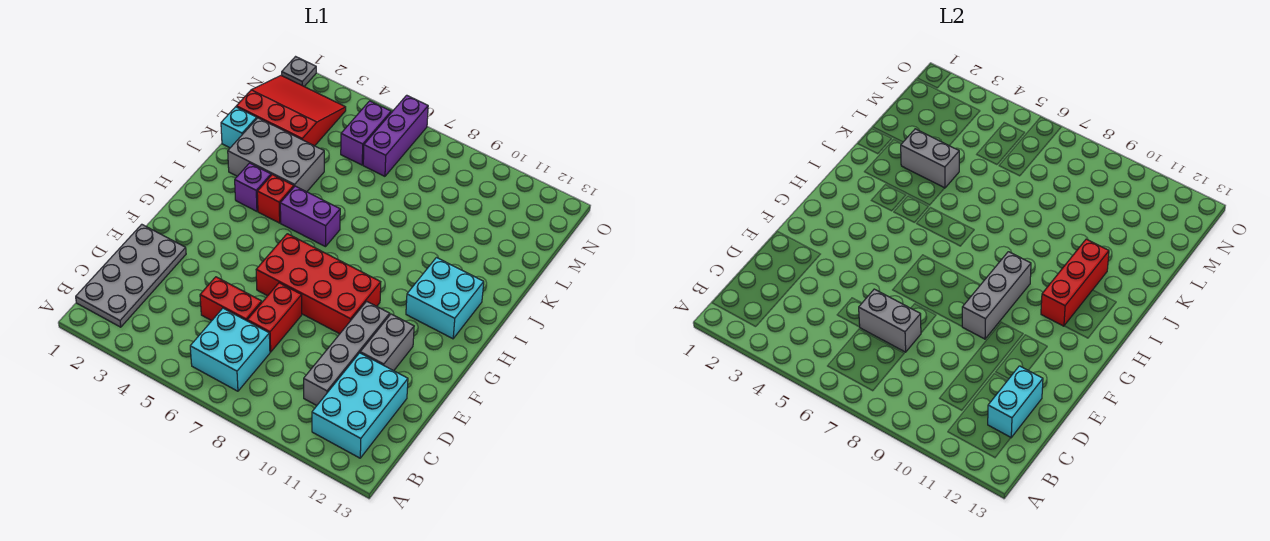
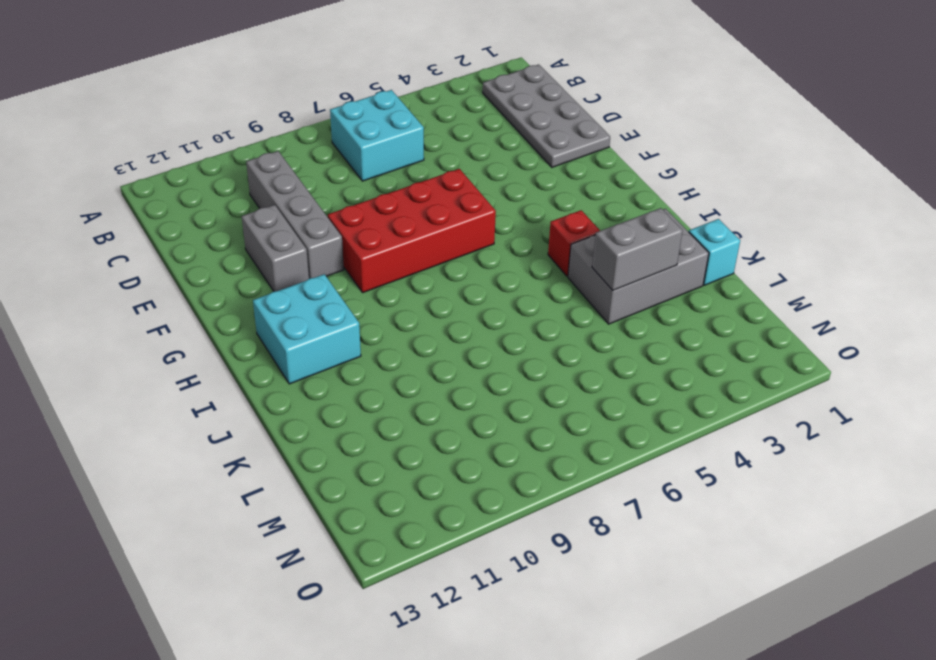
none -> cyan 2x3 brick [312,353,408,458]
none -> red 1x2 brick [200,277,262,321]
none -> red 1x2 brick [247,283,302,352]

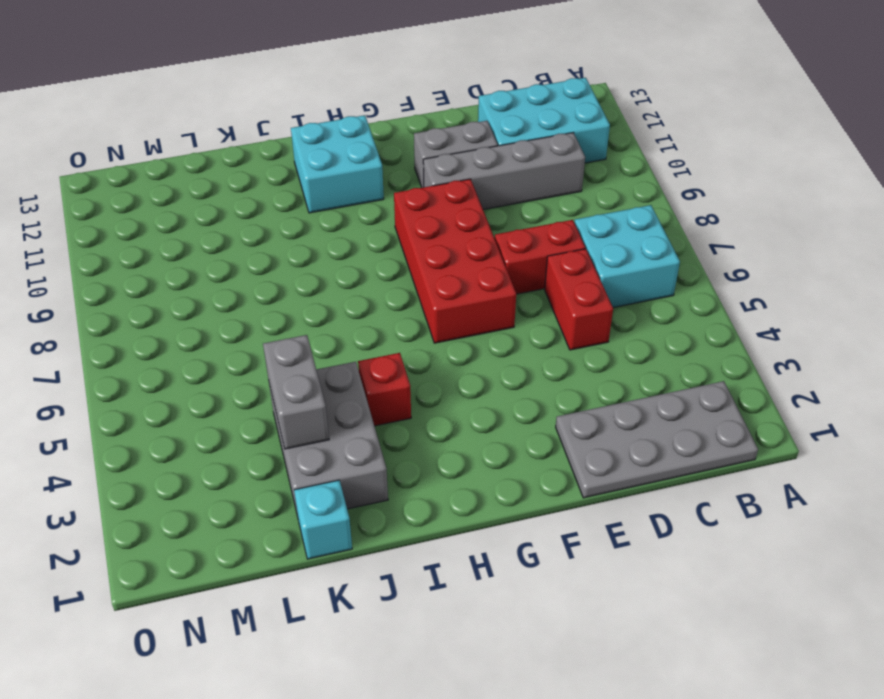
none -> purple 1x1 brick [235,163,271,211]
none -> purple 1x2 brick [280,186,340,247]
none -> red 3x3 slope [236,75,346,146]

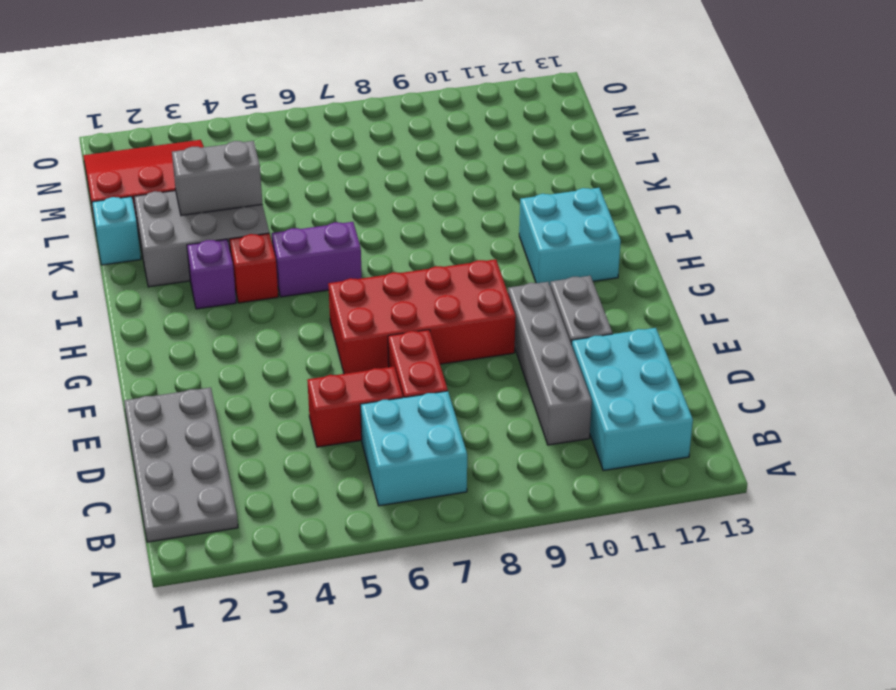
none -> purple 1x2 brick [341,101,391,165]
none -> purple 1x3 brick [363,95,428,176]
none -> grey 1x1 plate [282,57,316,86]

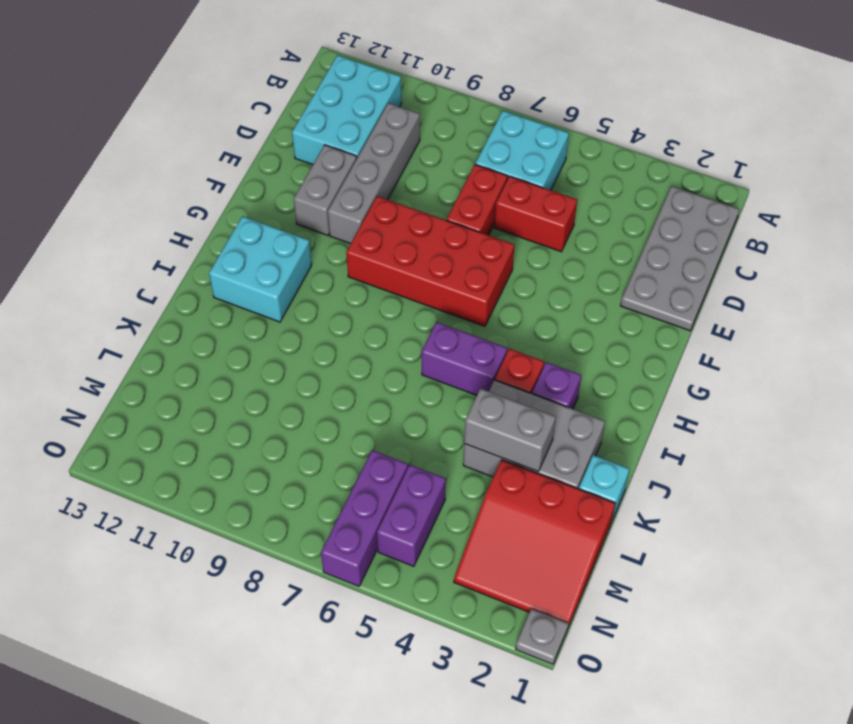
none -> cyan 1x2 brick [988,366,1043,438]
none -> grey 1x2 brick [859,289,921,352]
none -> grey 1x3 brick [962,252,1031,339]

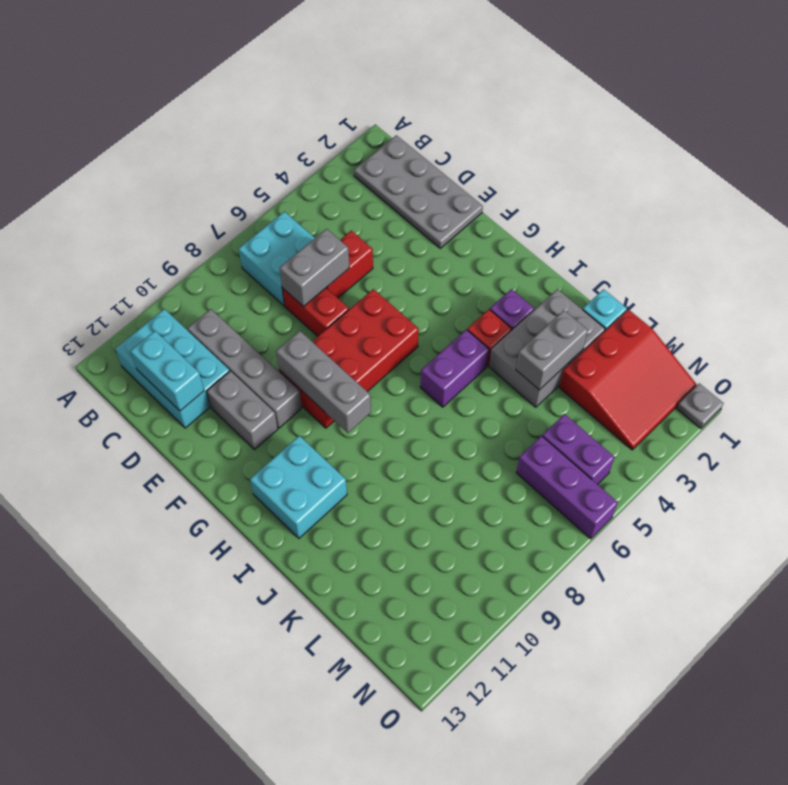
none -> red 1x3 brick [1041,239,1109,326]

